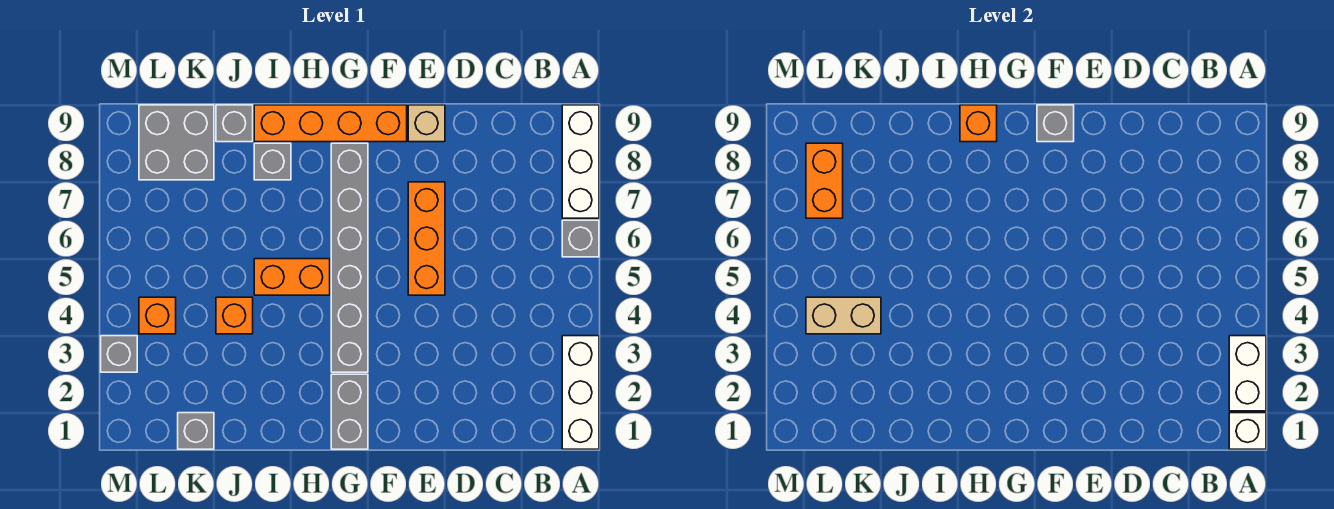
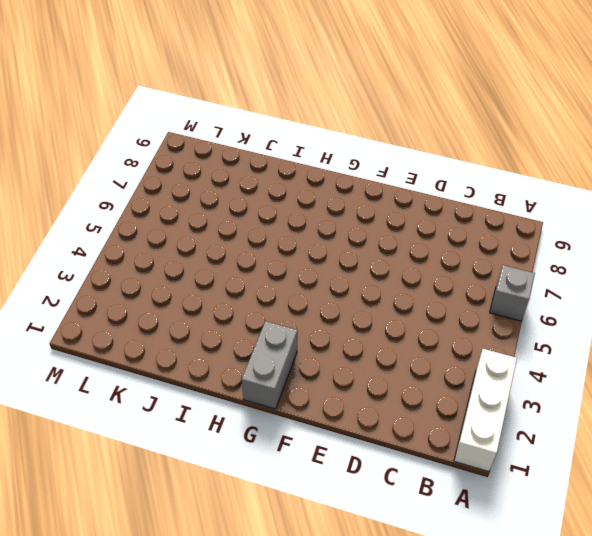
none -> white 1x3 brick [562,105,599,218]
none -> orange 1x3 brick [408,182,445,295]
none -> tan 1x1 brick [408,105,445,142]

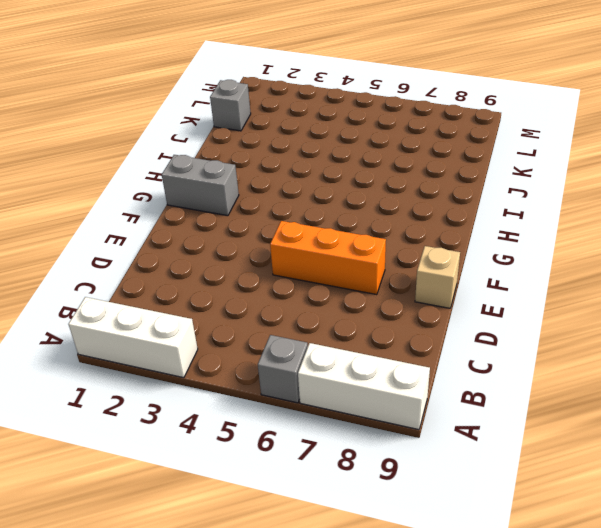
none -> orange 1x4 brick [254,105,407,142]
none -> grey 1x6 brick [331,143,368,372]
none -> orange 1x2 brick [254,259,330,295]

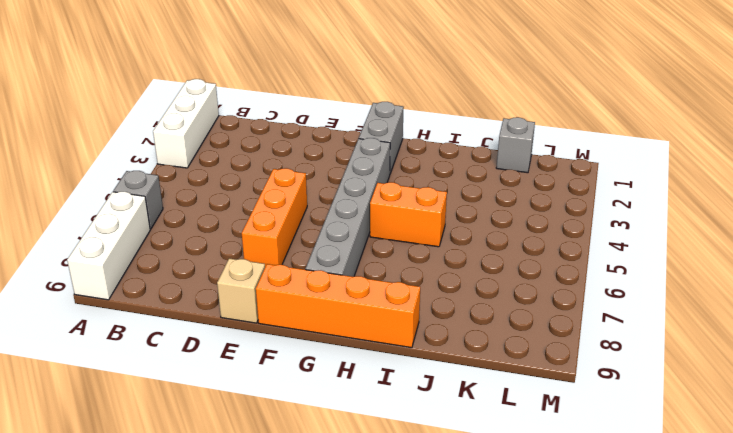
none -> grey 1x1 brick [254,143,291,180]
none -> orange 1x1 brick [216,297,253,334]
none -> grey 1x1 brick [216,105,253,142]

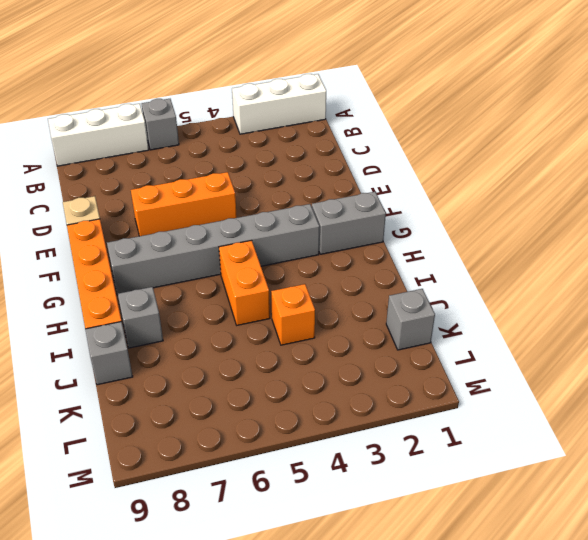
none -> grey 2x2 brick [139,105,214,180]
none -> orange 1x1 brick [139,297,176,334]
none -> grey 1x1 brick [101,336,137,372]

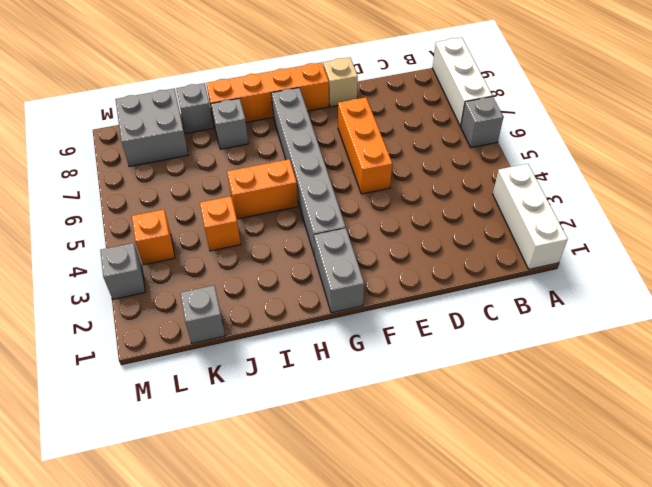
none -> white 1x1 brick [1229,413,1266,449]
none -> white 1x2 brick [1229,336,1266,411]
none -> grey 1x1 brick [1037,105,1074,142]

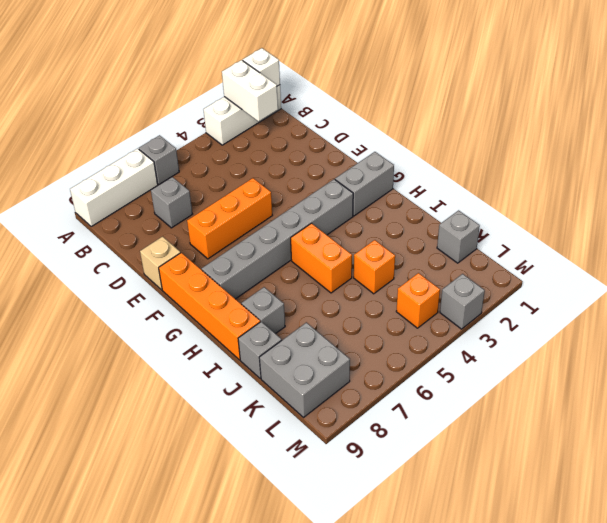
white 1x2 brick [222,60,278,121] -> white 1x2 brick turned to [1229,336,1266,411]
grey 1x1 brick [151,177,192,228] -> grey 1x1 brick moved to [1037,105,1074,142]
none -> orange 1x1 brick [960,105,997,142]
none -> tan 1x2 brick [806,297,881,334]
none -> orange 1x2 brick [806,143,843,218]

